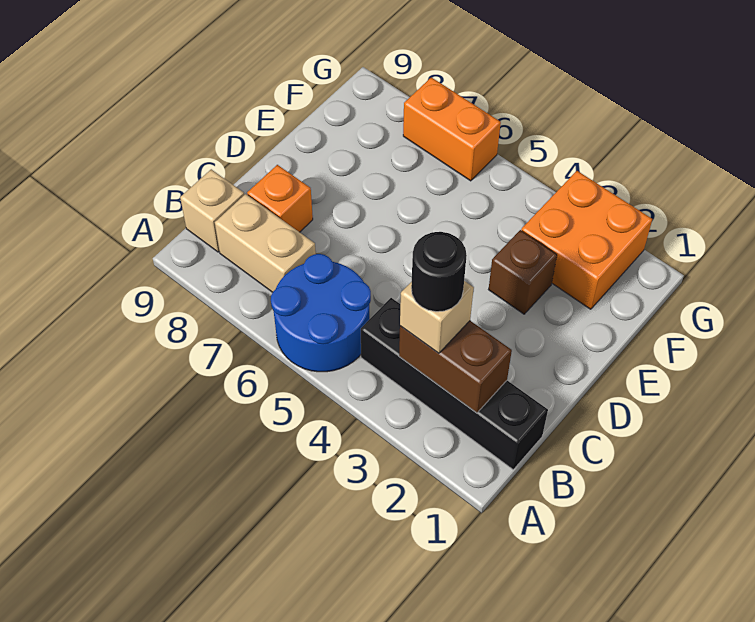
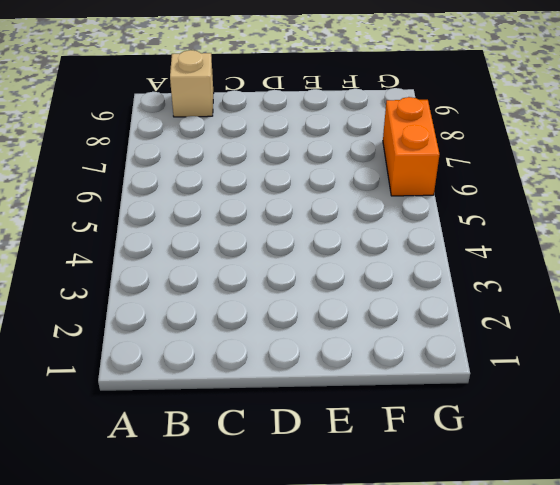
none -> blue 2x2 round brick [271,254,371,372]
none -> black 1x4 brick [361,298,548,469]

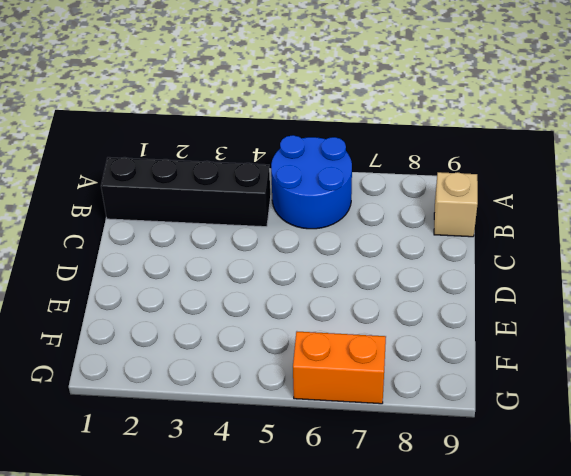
none -> tan 1x2 brick [215,194,316,292]
none -> orange 1x1 brick [247,165,313,232]

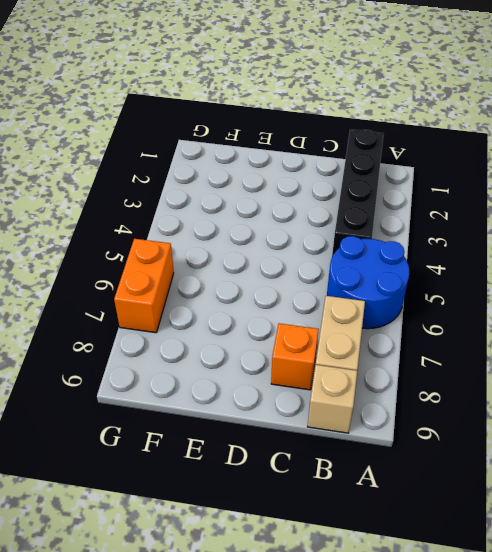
none -> brown 1x1 brick [489,230,557,314]
none -> orange 2x2 brick [521,171,652,309]

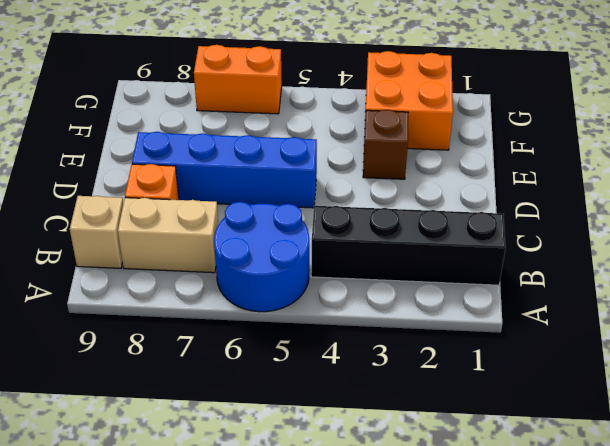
blue 1x4 brick [132,132,317,208] -> none
none -> brown 1x2 brick [399,321,512,413]
none -> tan 1x1 brick [400,281,474,353]

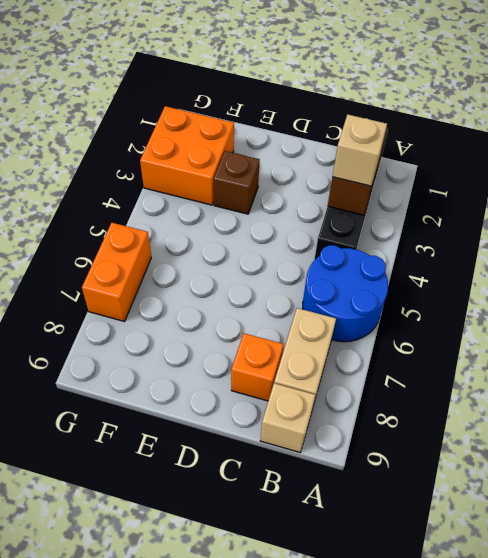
none -> black 1x1 round brick [411,232,467,312]

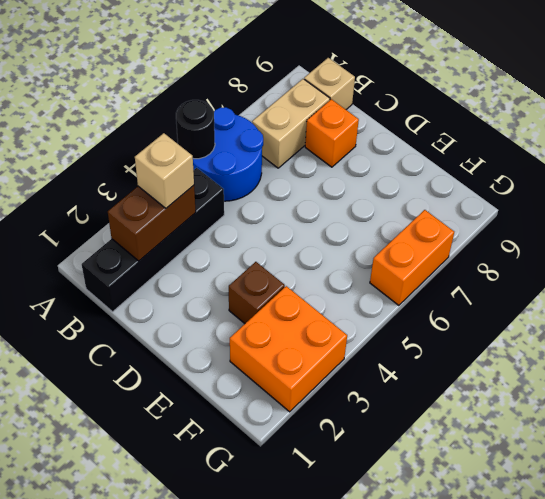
black 1x1 round brick [176,100,215,159] -> black 1x1 round brick moved to [411,232,467,312]

